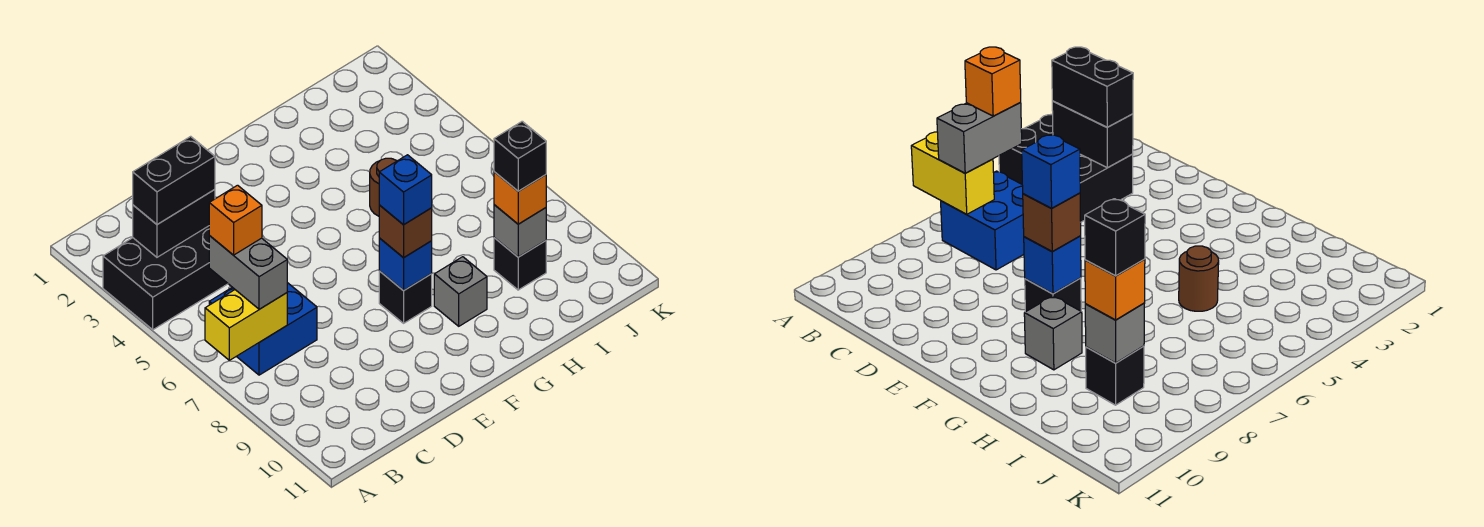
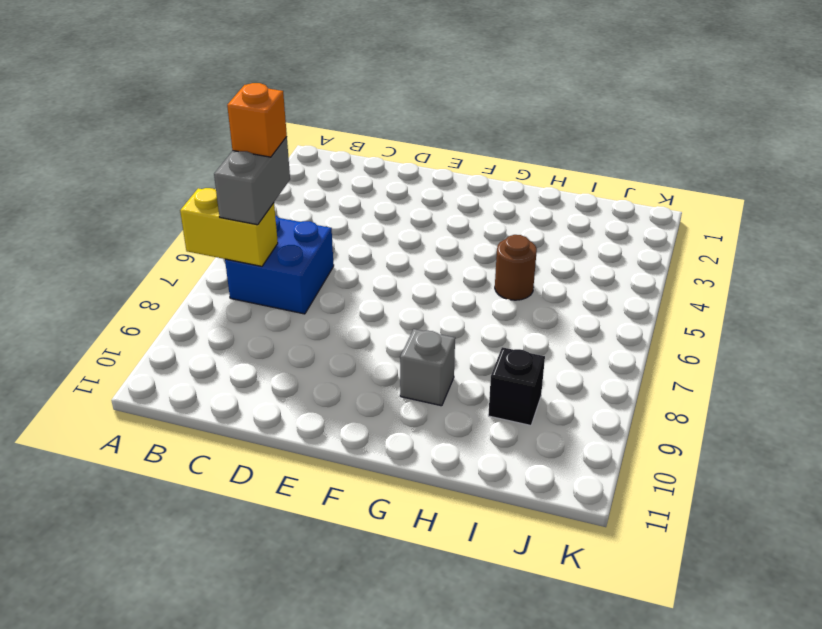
none -> black 2x3 brick [103,226,228,330]
none -> black 1x1 brick [379,271,432,323]
none -> black 1x2 brick [133,190,215,257]

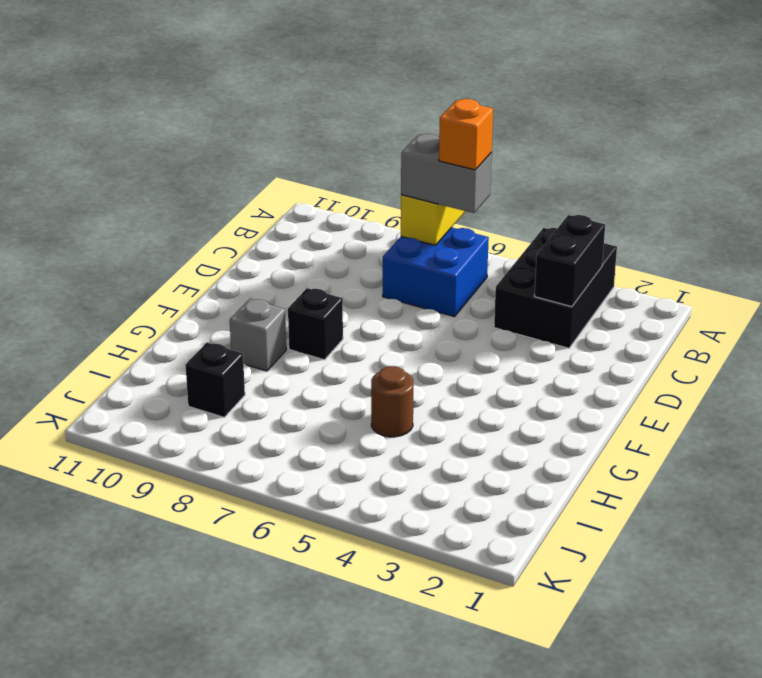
none -> blue 1x1 brick [379,238,432,291]
none -> grey 1x1 brick [494,205,546,257]
none -> black 1x2 brick [133,136,215,224]

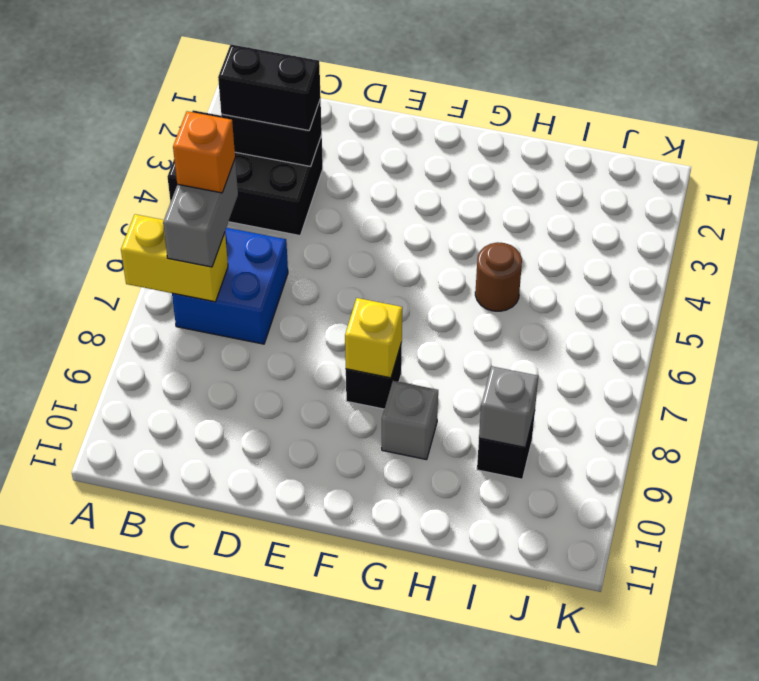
yellow 1x1 brick [345,298,402,378] -> blue 1x1 brick [379,238,432,291]
none -> brown 1x1 brick [379,205,432,258]
none -> orange 1x1 brick [494,172,546,224]
none -> blue 1x1 brick [379,155,432,225]

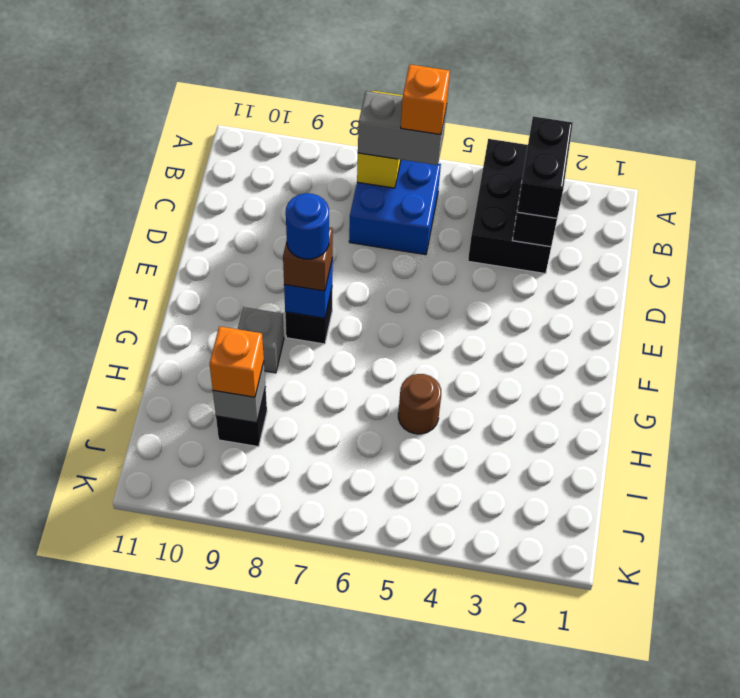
blue 1x1 round brick [286,193,329,259] -> blue 1x1 brick [379,155,432,225]
none -> black 1x1 brick [494,121,546,191]

